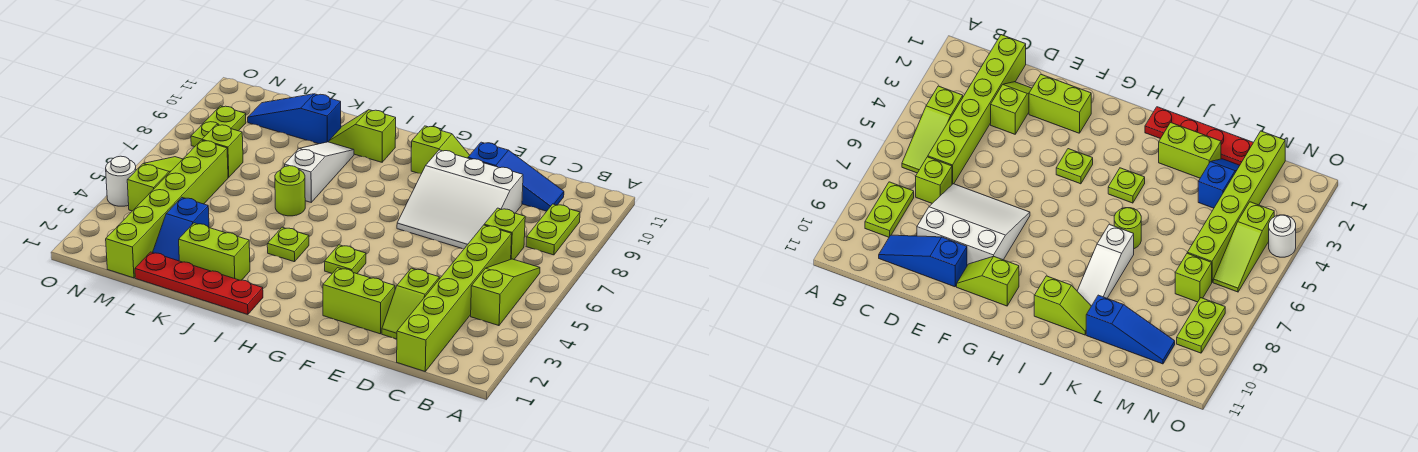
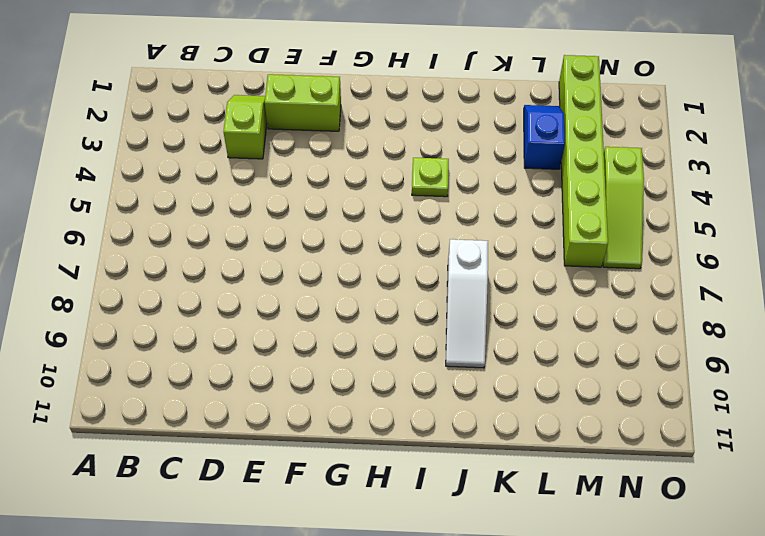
none -> lime 1x3 slope [471,259,540,326]
none -> lime 1x2 plate [526,204,580,255]
none -> lime 1x6 brick [397,225,512,371]

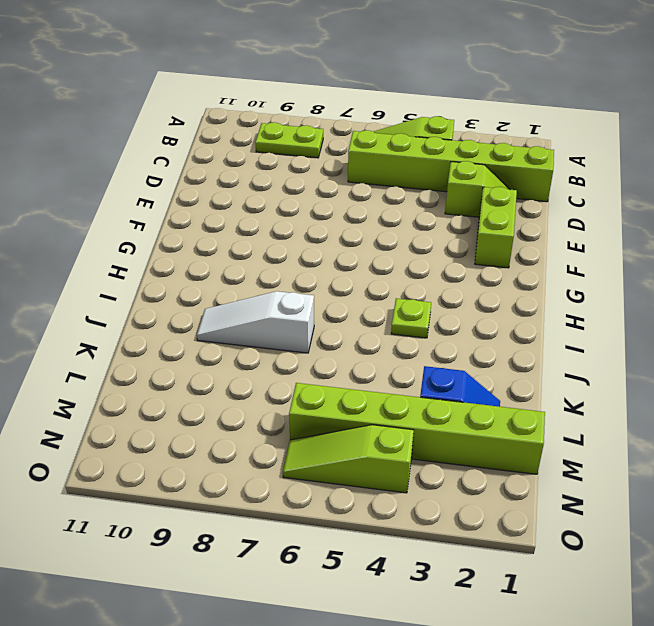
none -> lime 1x1 brick [484,208,525,259]
none -> blue 1x3 slope [468,142,564,211]
none -> white 3x3 slope [397,150,523,249]

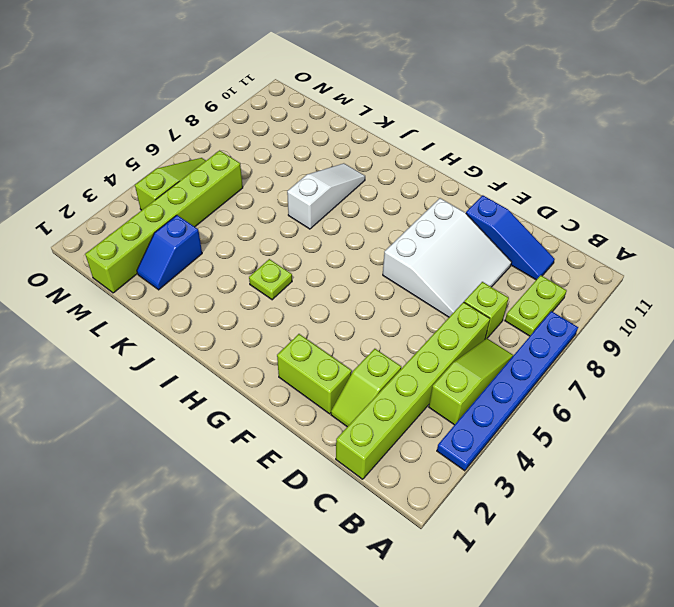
blue 1x6 plate [437,311,578,471] -> none
white 3x3 slope [383,198,512,317] -> white 3x3 slope turned to [397,150,523,249]
none -> lime 1x2 slope [411,126,470,174]
none -> lime 1x1 plate [324,245,366,274]
none -> red 1x4 plate [135,252,263,315]

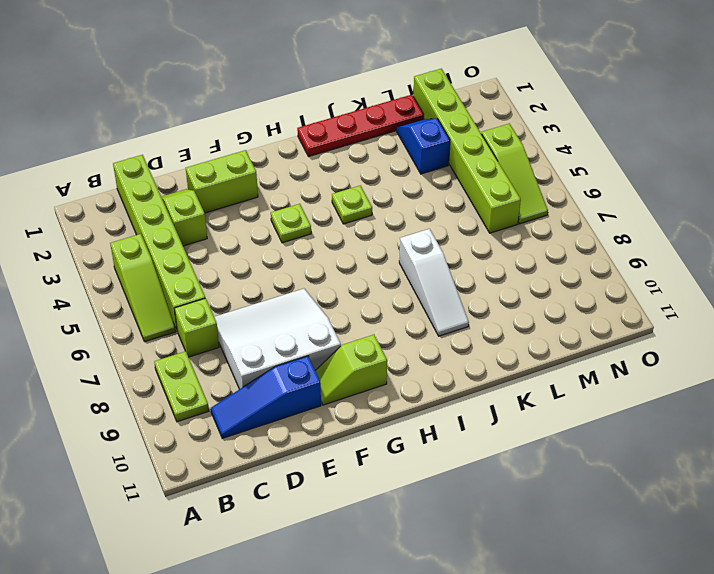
none -> lime 1x2 slope [329,110,396,162]
none -> lime 1x2 brick [179,223,250,280]
none -> lime 1x1 round brick [275,166,305,216]

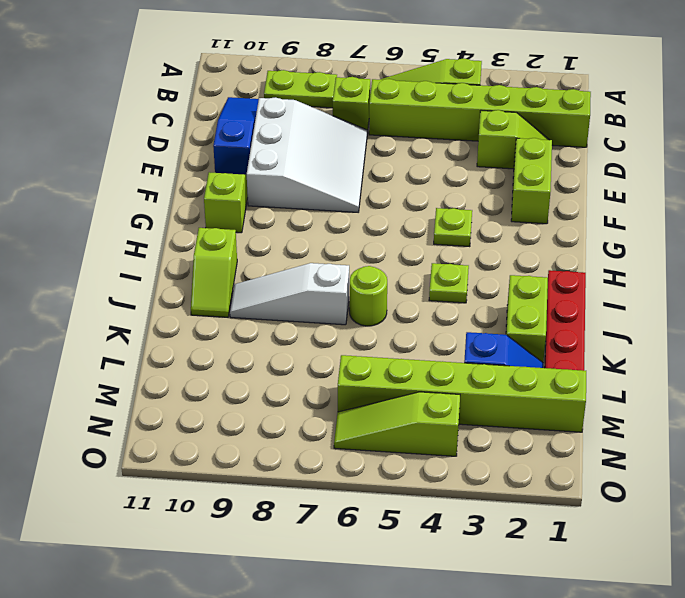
none -> blue 1x3 slope [248,94,341,144]
none -> lime 1x1 brick [202,124,243,177]
none -> lime 1x2 plate [191,106,246,147]

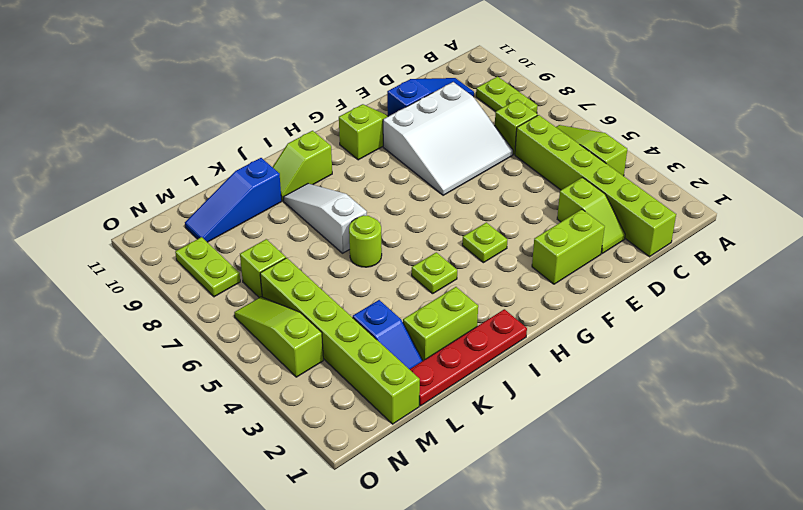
none -> white 1x1 round brick [106,156,136,206]

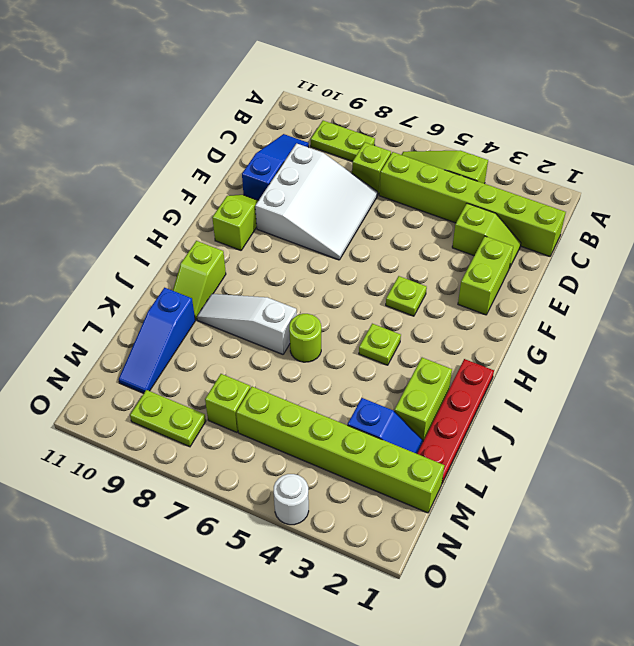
none -> lime 1x3 slope [127,157,182,211]

